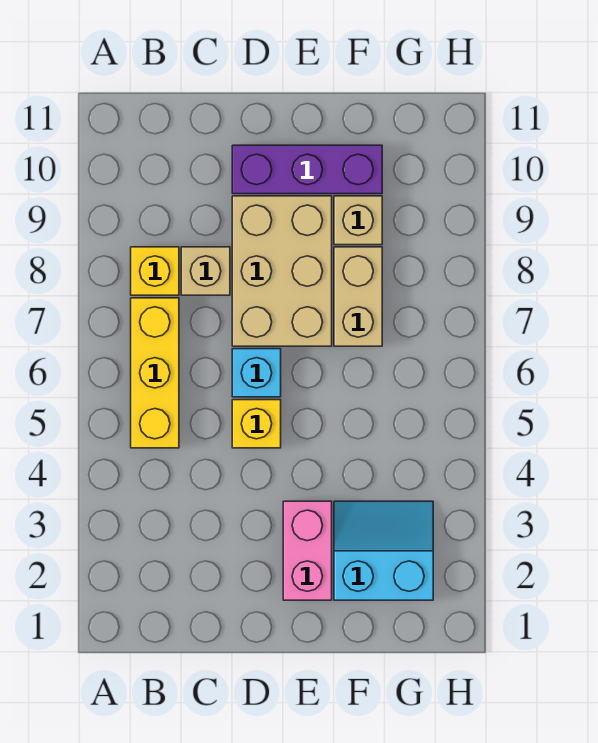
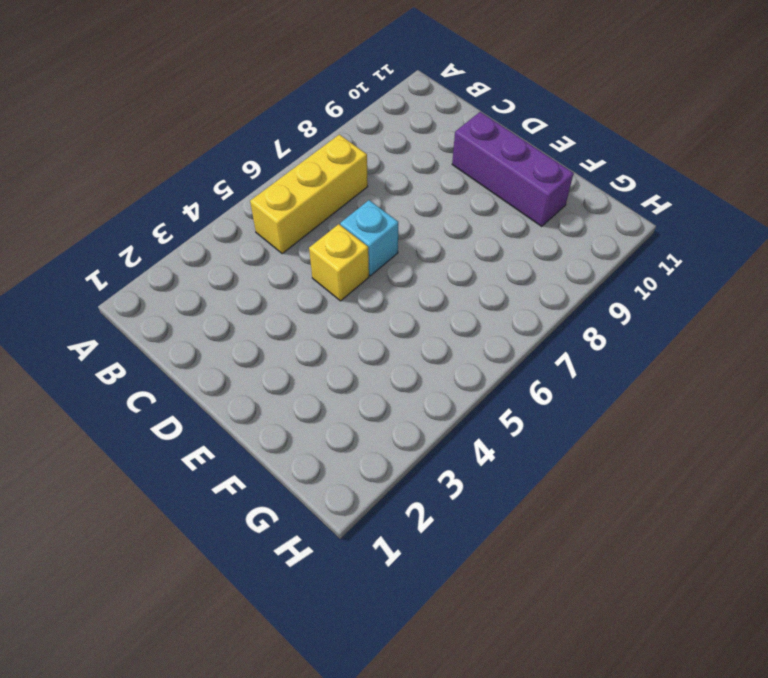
none -> yellow 1x1 brick [131,247,179,295]
none -> tan 1x1 brick [181,247,230,295]

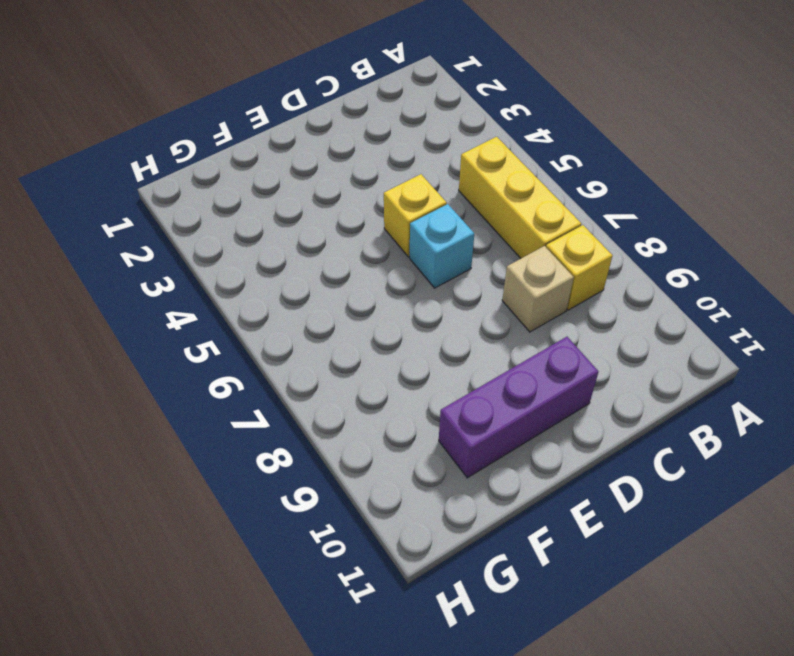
none -> tan 2x3 brick [232,196,332,346]
none -> pink 1x2 brick [283,501,332,600]

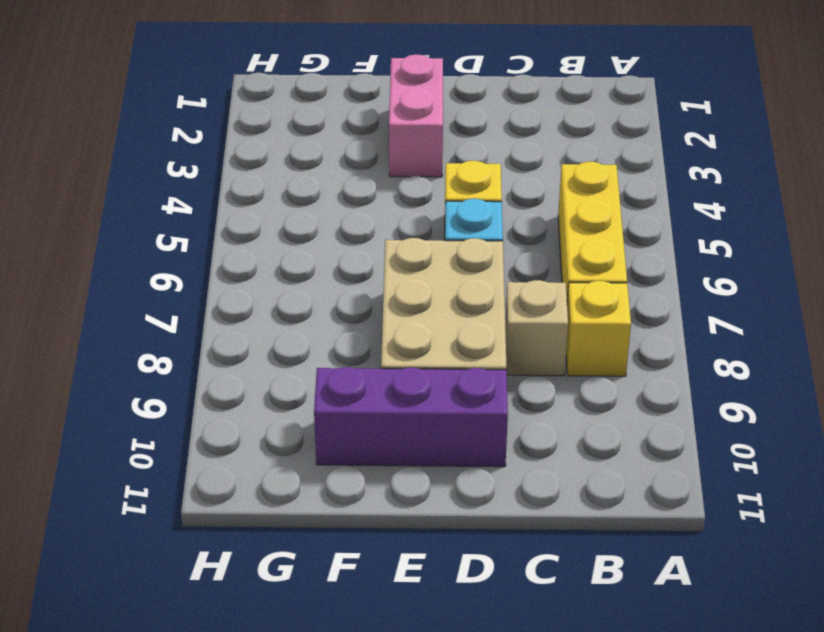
none -> cyan 2x2 slope [334,501,433,600]
none -> tan 1x2 brick [334,247,382,346]

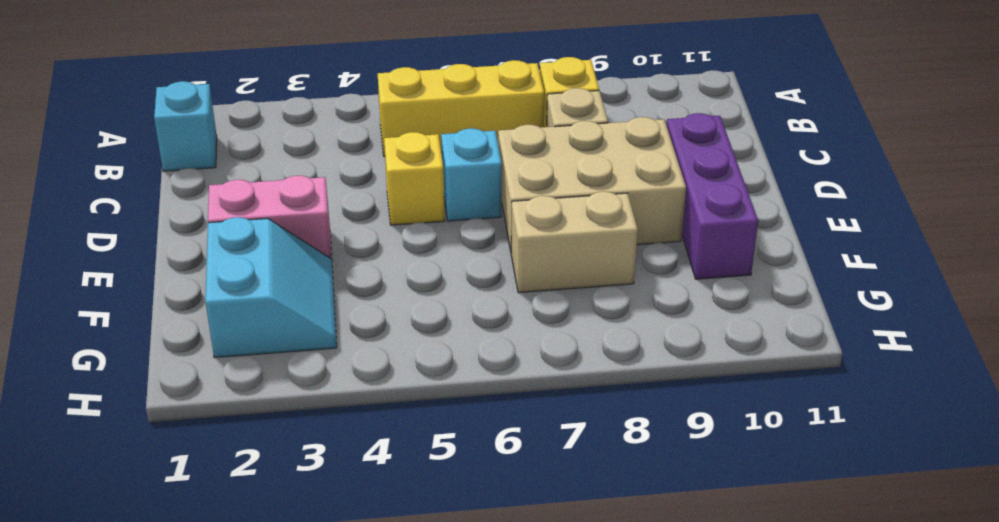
cyan 1x1 brick [154,81,217,171] -> none
none -> tan 1x1 brick [334,196,382,245]

